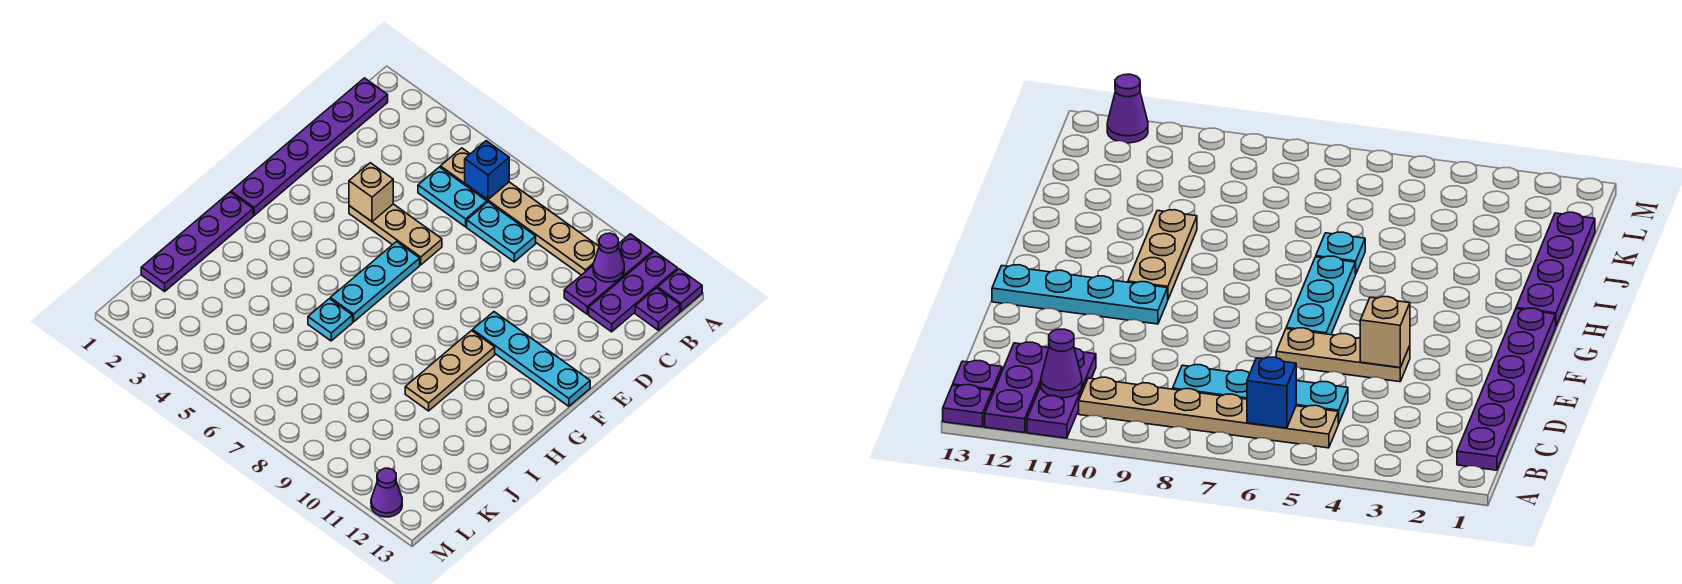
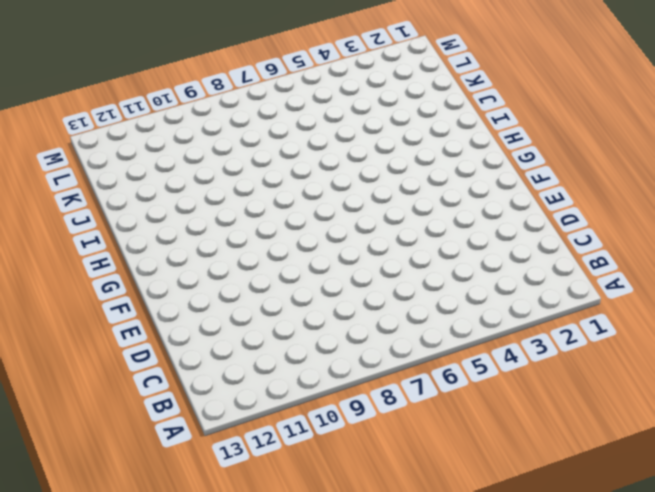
none -> purple 1x3 plate [564,234,653,314]
none -> purple 1x3 plate [589,251,678,332]
none -> purple 1x1 plate [658,269,702,311]

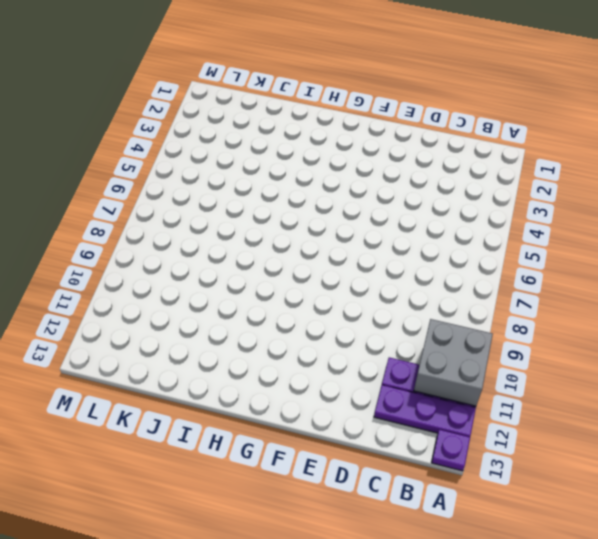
grey 2x2 brick [414,319,493,406] -> purple 1x1 cone [593,233,624,282]
none -> purple 1x6 plate [231,78,388,215]
none -> tan 1x6 plate [440,148,599,275]
none -> purple 1x1 plate [635,288,680,330]

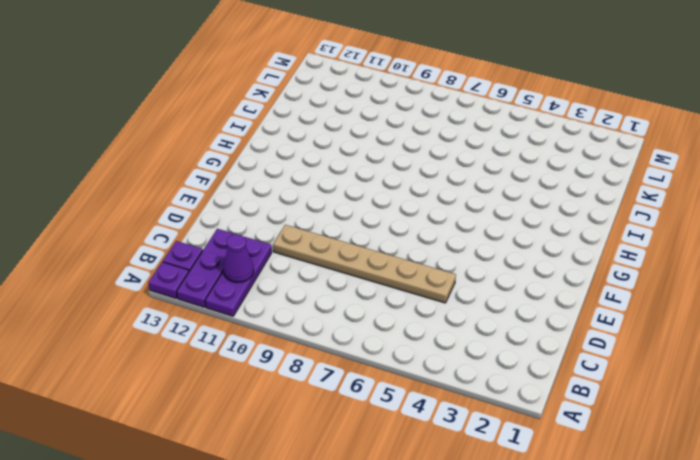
tan 1x6 plate [273,225,456,303] -> tan 1x6 plate moved to [440,148,599,275]
none -> purple 1x6 plate [231,78,388,215]
none -> cyan 1x2 plate [418,167,487,227]
none -> cyan 1x2 plate [467,202,536,262]

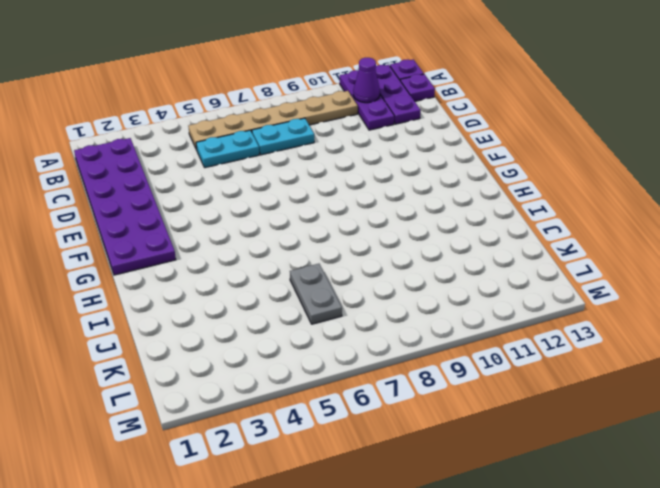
purple 2x6 plate [74,138,176,275] -> purple 1x6 plate [231,78,388,215]
grey 1x2 plate [290,264,342,324] -> none
none -> tan 1x3 plate [349,204,442,265]
none -> cyan 1x3 plate [330,242,420,322]
none -> cyan 1x4 plate [473,312,590,406]

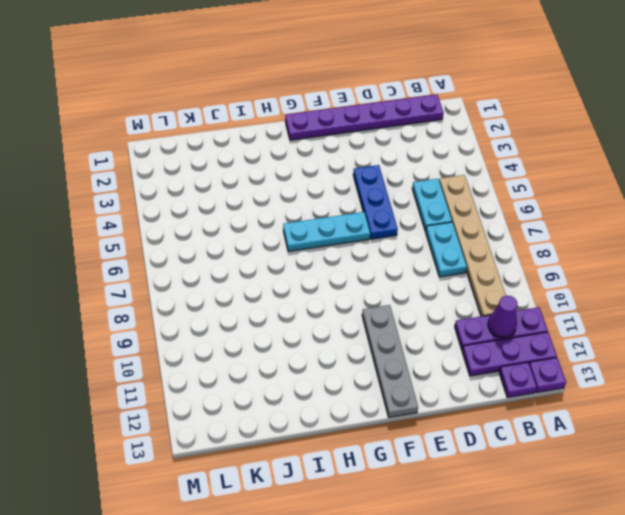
blue 1x3 plate [353,165,398,239] -> tan 1x3 plate [349,204,442,265]
grey 1x4 plate [362,305,418,417] -> cyan 1x4 plate [473,312,590,406]
none -> tan 1x3 plate [405,331,495,411]
none -> purple 1x4 plate [141,192,253,291]
none -> cyan 1x1 plate [308,299,353,341]

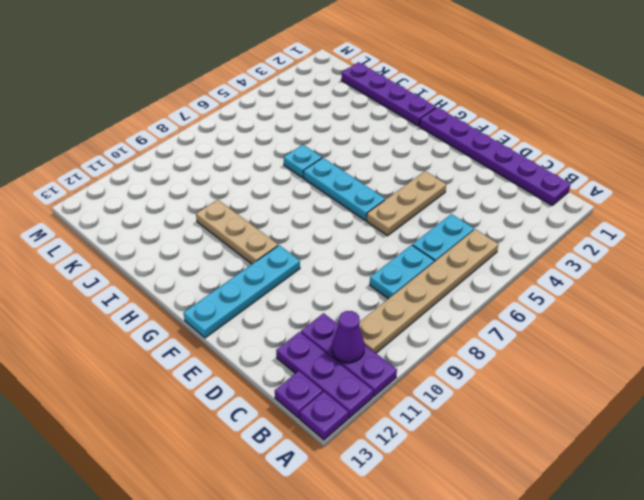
none -> purple 1x1 cone [371,468,402,517]
none -> blue 1x1 brick [465,141,509,200]
none -> tan 1x1 brick [349,163,393,222]

